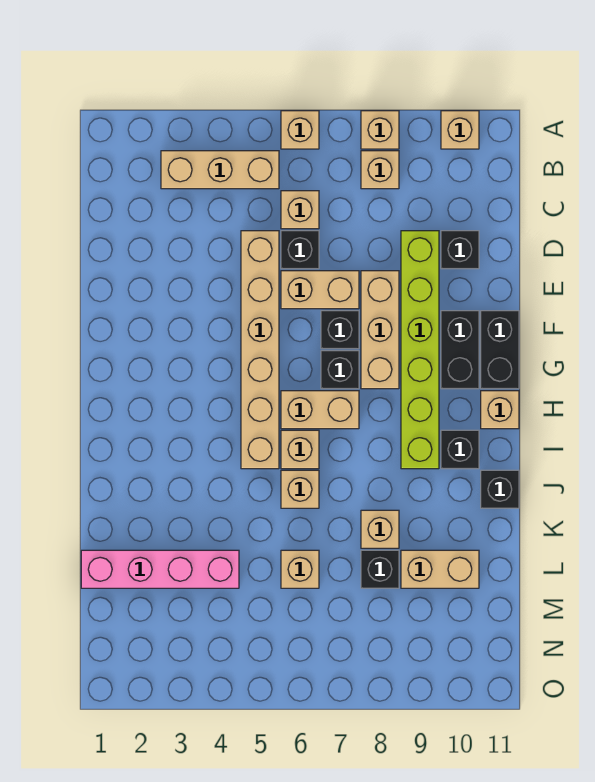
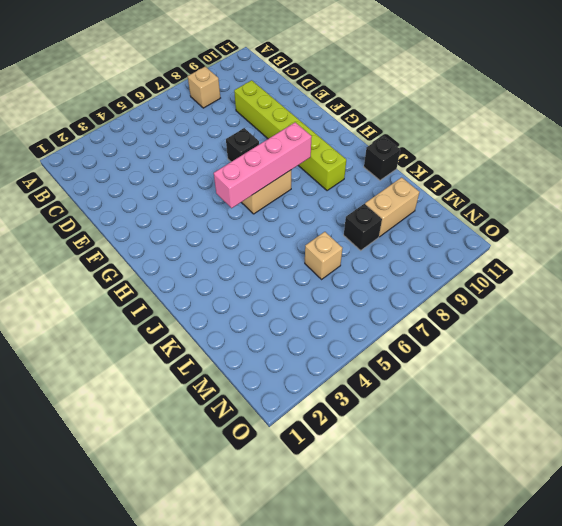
pink 1x4 brick [214,122,312,208] -> pink 1x4 brick moved to [81,550,239,588]
none -> tan 1x1 brick [281,111,319,149]
none -> tan 1x1 brick [361,111,399,149]
none -> tan 1x1 brick [441,111,479,149]

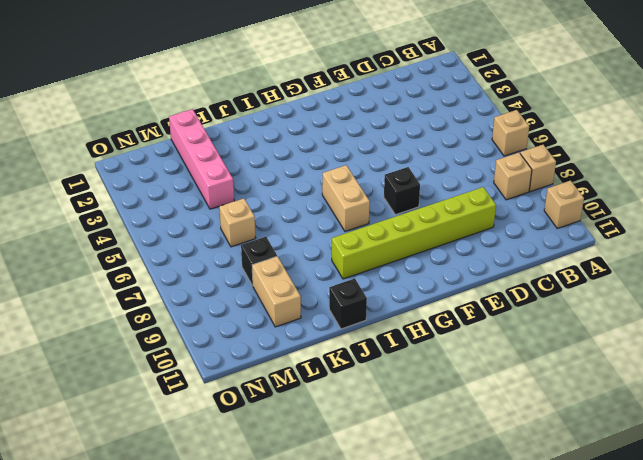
none -> tan 1x3 brick [161,151,279,189]
none -> tan 1x1 brick [281,191,319,229]
none -> tan 1x6 brick [241,231,279,469]

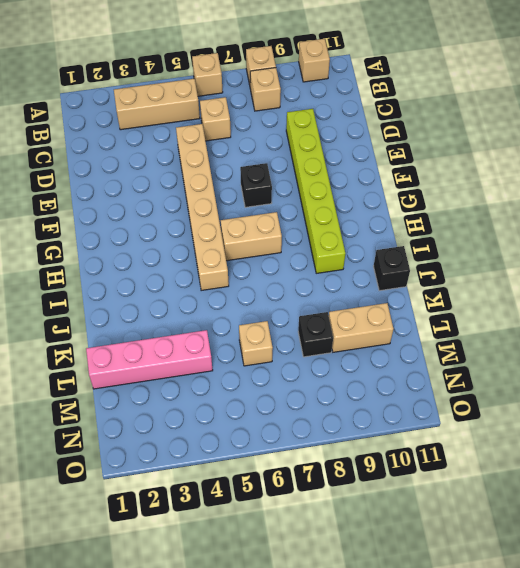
none -> black 1x1 brick [281,231,319,269]
none -> black 1x1 brick [441,231,479,269]
none -> tan 1x2 brick [281,271,359,309]

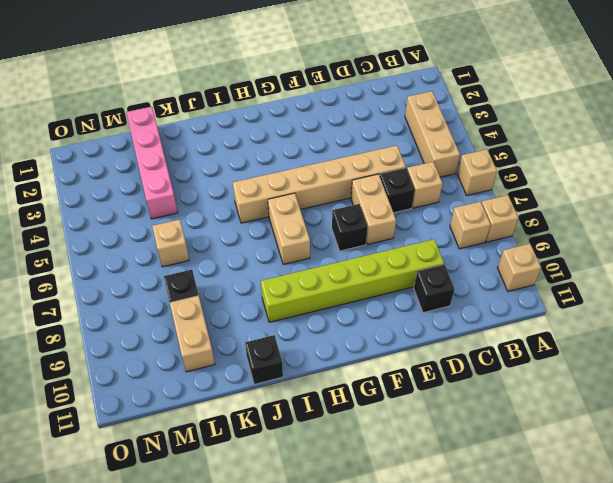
none -> tan 1x3 brick [361,271,399,389]
none -> black 1x2 brick [441,311,479,389]
none -> black 1x2 brick [481,311,519,389]

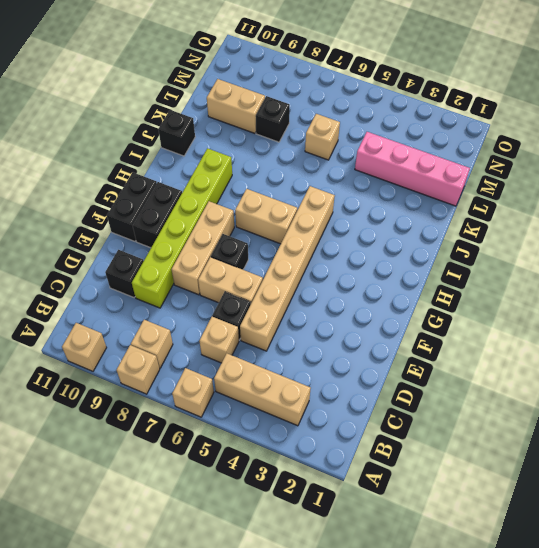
none -> black 1x1 brick [321,351,359,389]
none -> tan 1x1 brick [481,391,519,429]
none -> tan 1x1 brick [281,430,319,469]

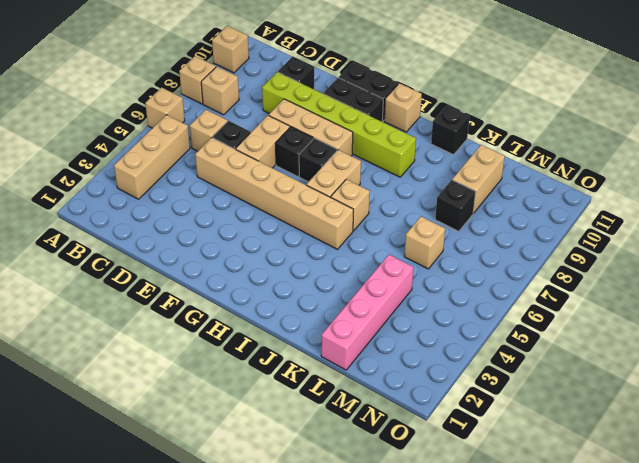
none -> black 1x1 brick [441,430,479,469]
none -> tan 1x1 brick [281,470,319,508]
none -> tan 1x1 brick [361,510,399,548]

